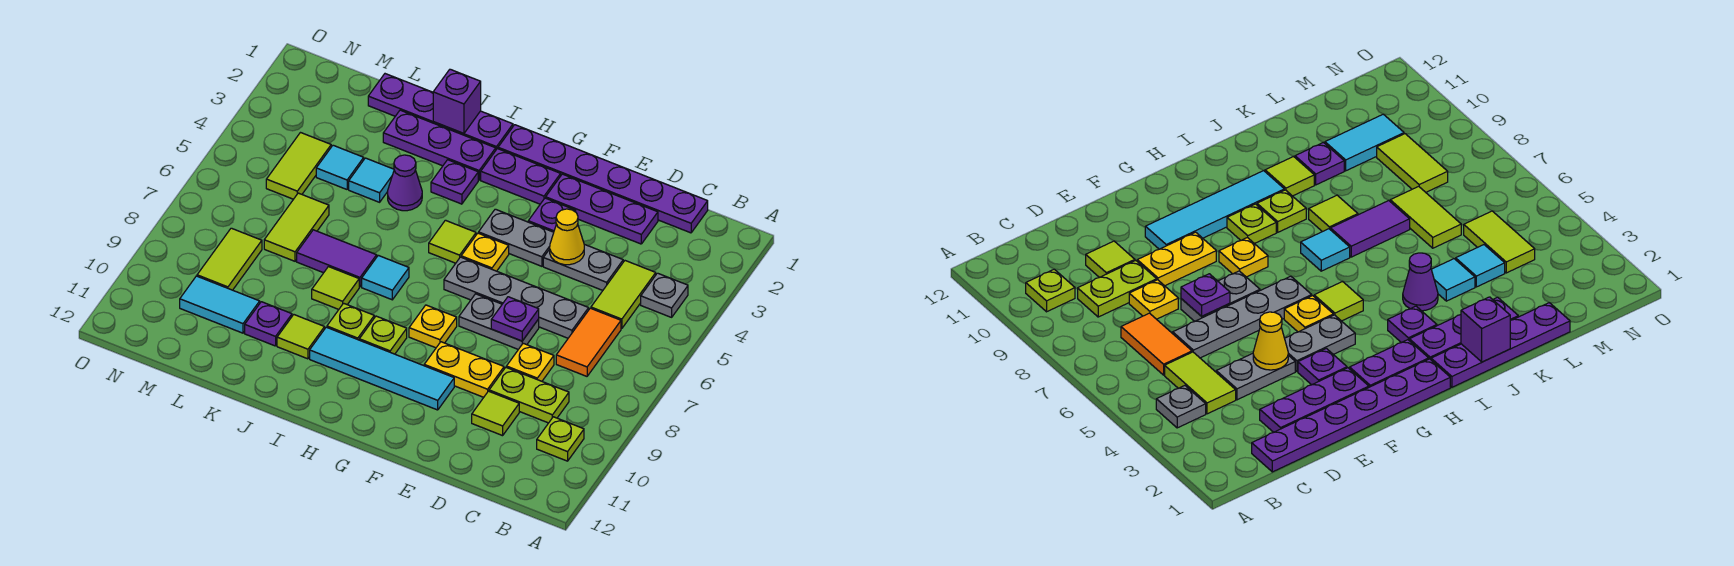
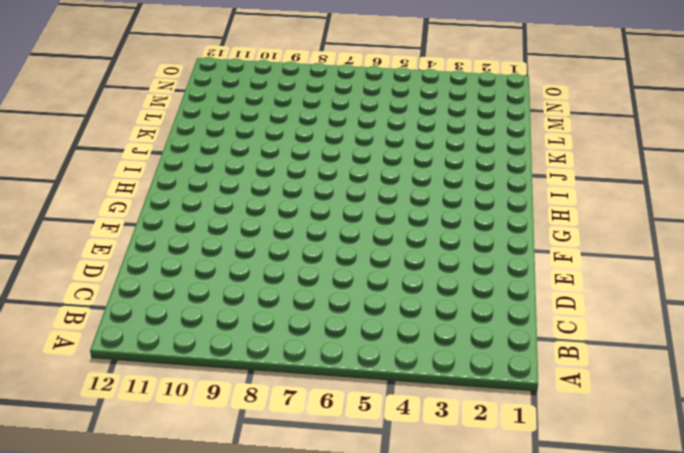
none -> grey 1x1 plate [641,273,688,317]
none -> lime 1x1 plate [537,417,584,461]
none -> purple 1x6 plate [498,125,708,233]
none -> lime 1x2 tile [591,261,656,329]

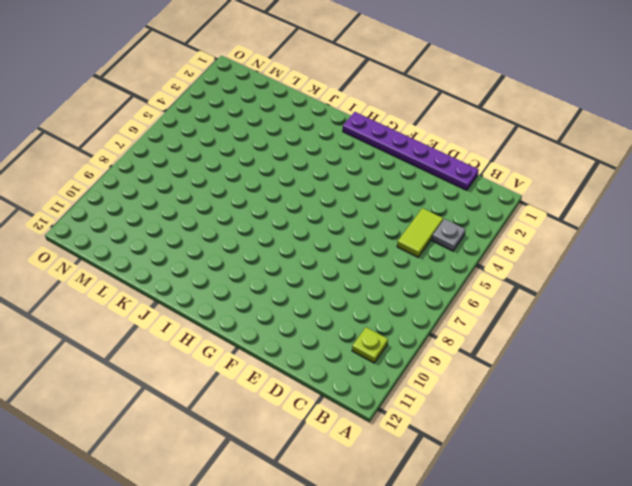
none -> orange 1x2 tile [556,308,621,376]
none -> lime 1x2 plate [489,368,569,423]
none -> purple 1x3 plate [546,174,658,244]
none -> grey 1x2 plate [543,245,623,290]

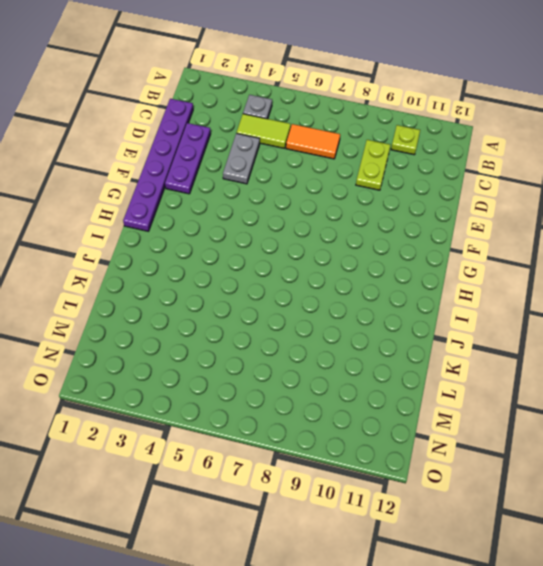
none -> grey 1x4 plate [444,257,589,338]
none -> yellow 1x1 plate [506,343,554,381]
none -> lime 1x1 tile [472,391,519,436]
none -> grey 1x2 plate [459,294,539,349]

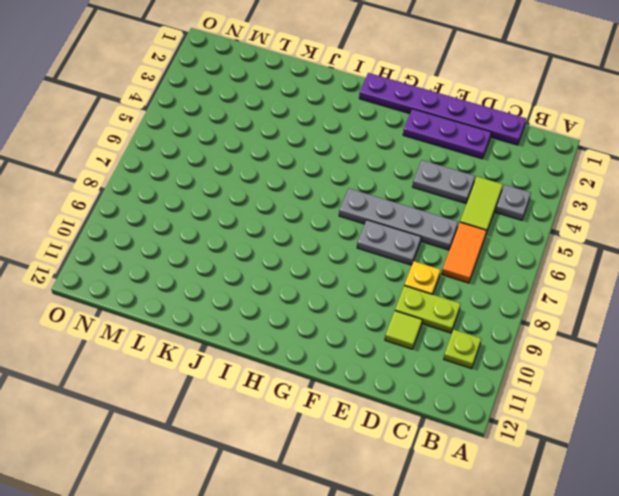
none -> yellow 1x2 plate [424,342,504,397]
none -> purple 1x1 plate [528,198,576,232]
none -> grey 1x2 plate [479,209,554,266]
none -> cyan 1x4 tile [310,327,454,410]

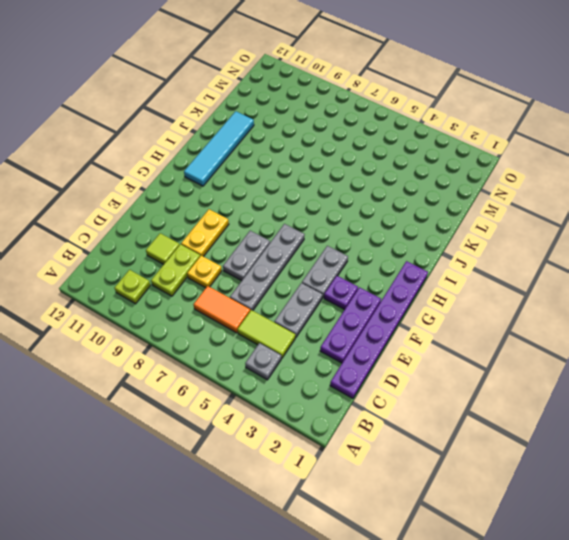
cyan 1x4 tile [184,111,254,186] -> cyan 1x4 tile moved to [310,327,454,410]
none -> purple 1x2 plate [481,149,561,204]
none -> yellow 1x1 plate [461,233,509,271]
none -> yellow 1x1 plate [409,305,457,348]
none -> lime 1x1 tile [429,220,476,263]

